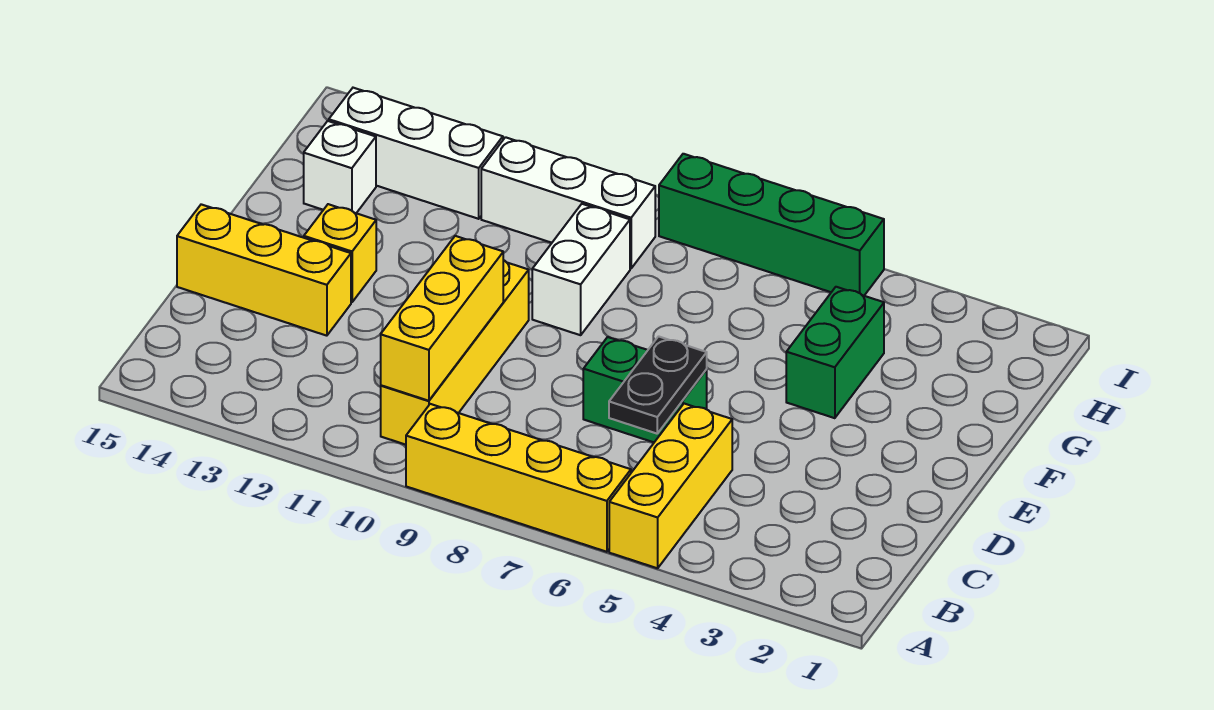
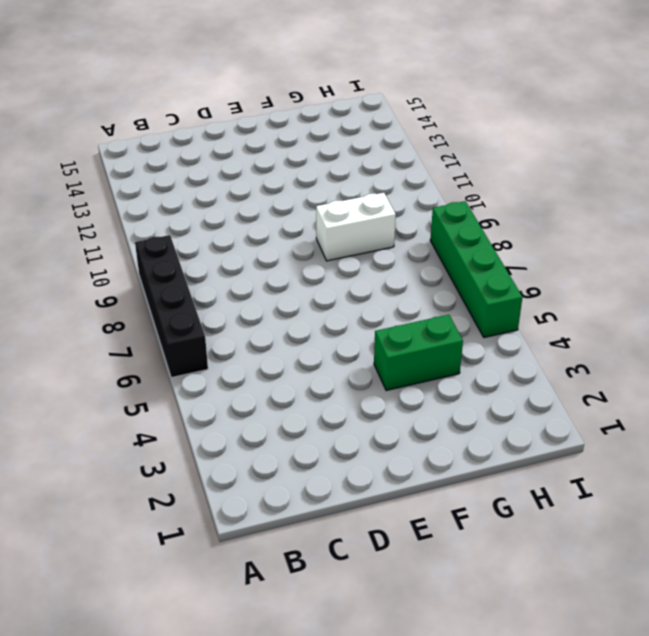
black 1x4 brick [135,235,208,378] -> yellow 1x4 brick [406,404,631,552]
none -> yellow 1x3 brick [609,404,732,568]
none -> yellow 1x4 brick [381,260,529,445]
none -> green 1x2 brick [583,337,707,442]

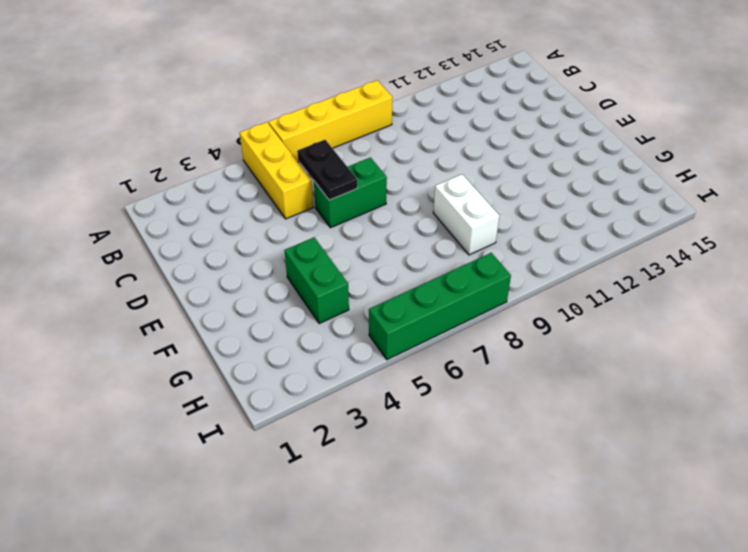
none -> yellow 1x4 brick [381,260,529,445]
none -> yellow 1x3 brick [177,204,351,336]
none -> yellow 1x1 brick [304,204,376,302]

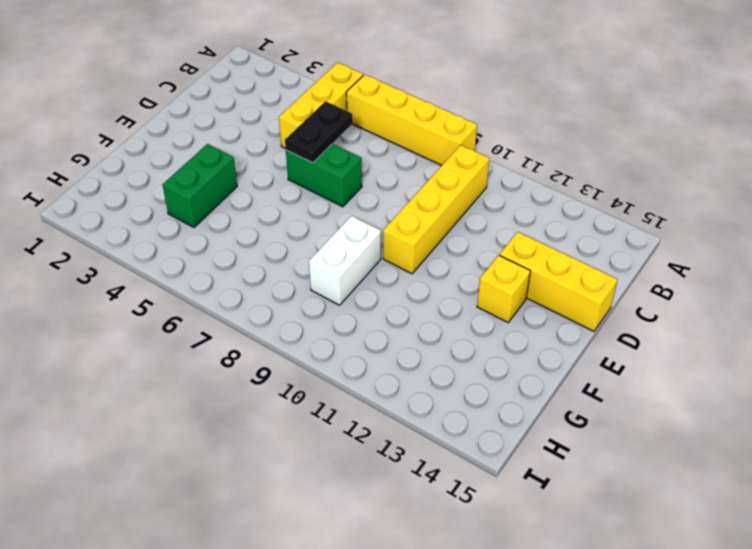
none -> white 1x1 brick [304,121,376,213]
none -> white 1x3 brick [481,137,655,268]
none -> white 1x3 brick [329,88,503,219]

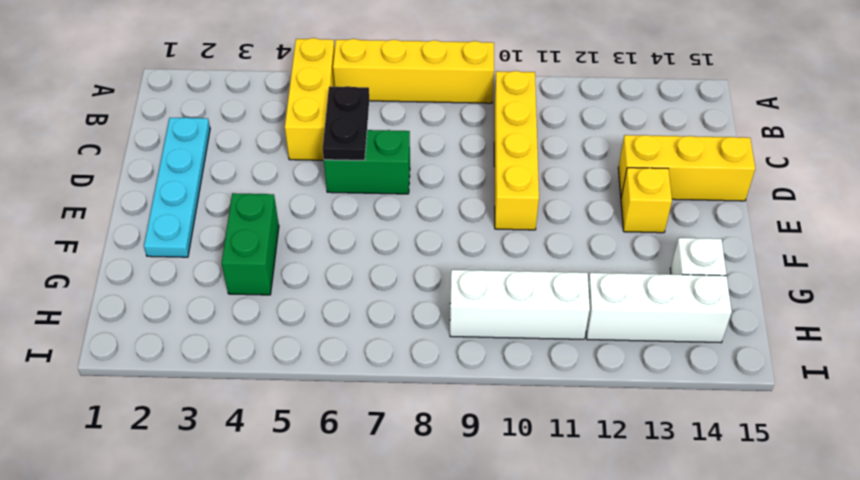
cyan 1x4 plate [144,117,210,257] -> none
none -> white 1x2 brick [532,204,630,335]
none -> green 1x4 brick [659,154,884,296]
none -> yellow 1x3 brick [381,236,503,401]

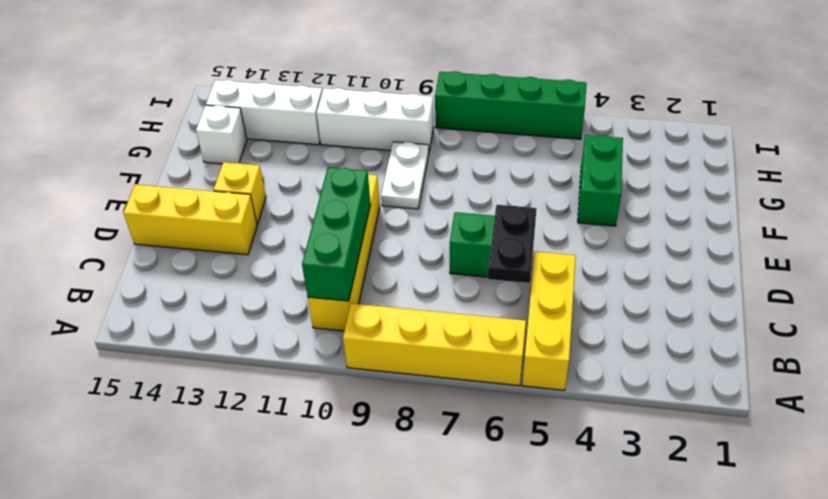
green 1x3 brick [302,167,371,301] -> yellow 1x3 brick [381,236,503,401]
white 1x2 plate [381,142,429,209] -> white 1x2 brick [532,204,630,335]

